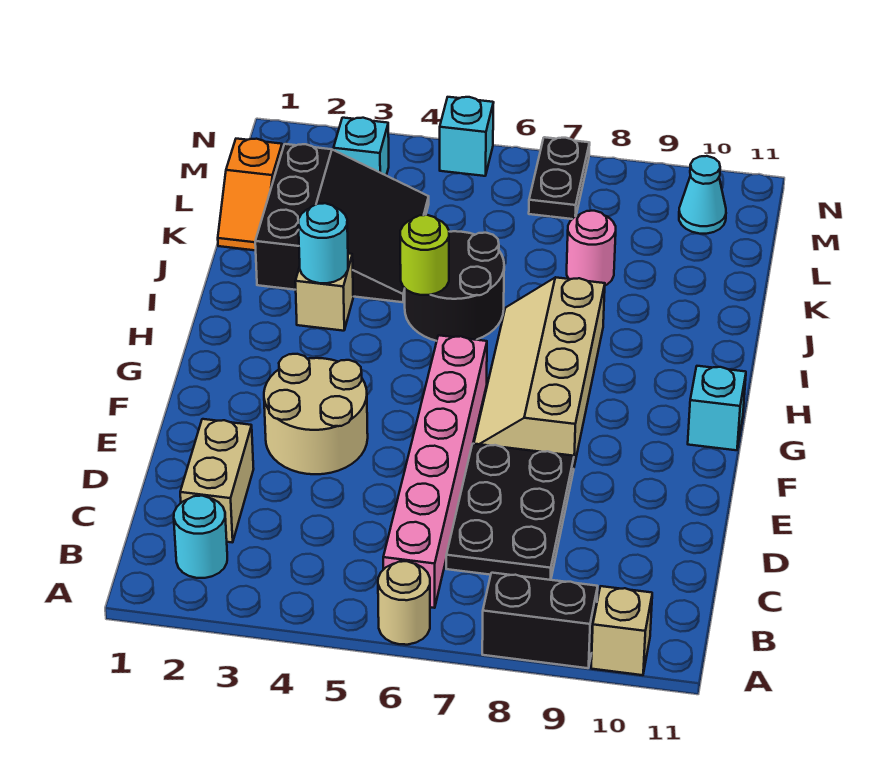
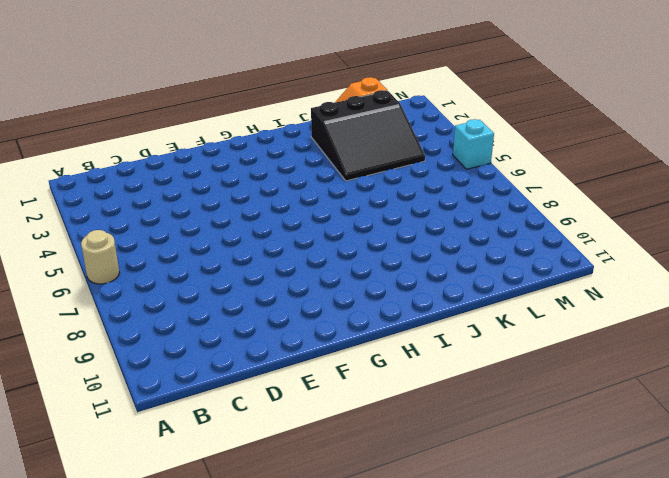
none -> black 1x2 brick [482,573,598,668]
none -> tan 1x1 brick [591,586,652,675]
none -> cyan 1x1 round brick [174,496,227,578]

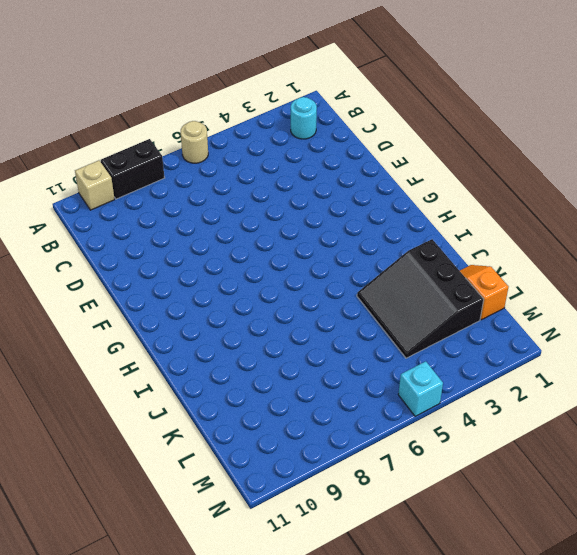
none -> pink 1x6 brick [383,335,487,608]
none -> tan 1x2 brick [180,419,254,543]
none -> black 2x3 plate [446,444,574,580]

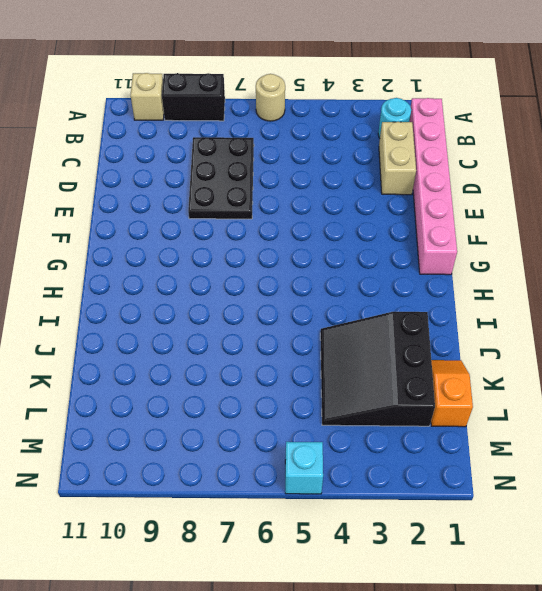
pink 1x6 brick [410,98,457,275] -> pink 1x6 brick moved to [383,335,487,608]
none -> tan 2x2 round brick [264,354,368,474]
none -> tan 2x4 slope [474,277,605,466]
none -> cyan 1x1 brick [688,366,746,450]

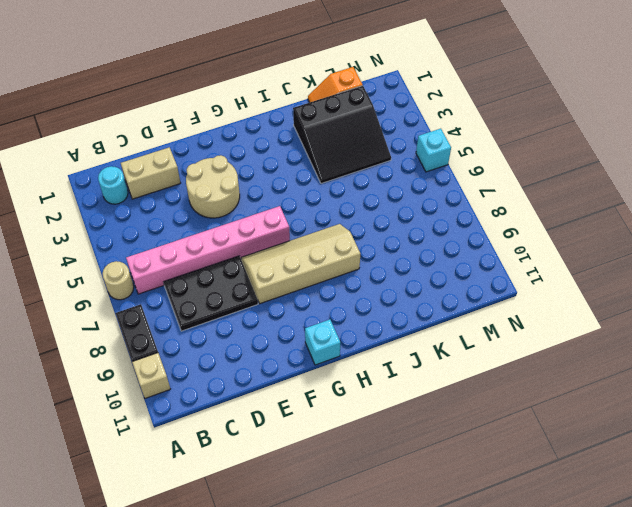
none -> tan 1x1 brick [295,253,353,331]
none -> black 2x2 round brick [405,231,504,341]
none -> pink 1x1 round brick [567,211,616,285]

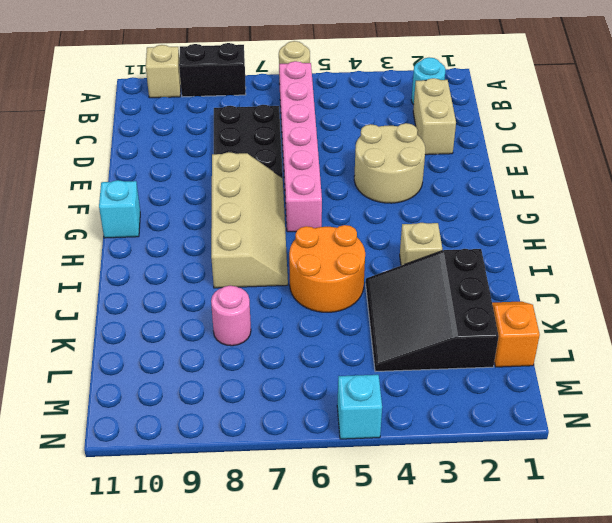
orange 2x2 round brick [289,225,365,312] -> black 2x2 round brick [405,231,504,341]
none -> cyan 1x1 brick [334,118,389,175]
none -> black 1x2 plate [529,137,590,219]
none -> cyan 1x1 cone [679,156,726,234]

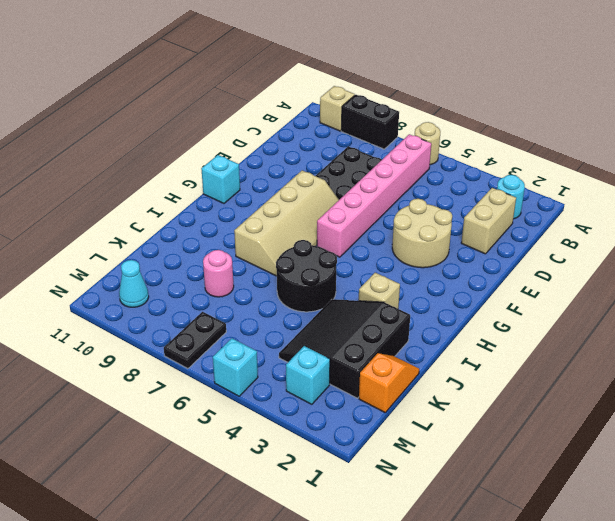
none -> cyan 1x1 round brick [298,203,348,283]
none -> lime 1x1 round brick [400,215,449,295]

